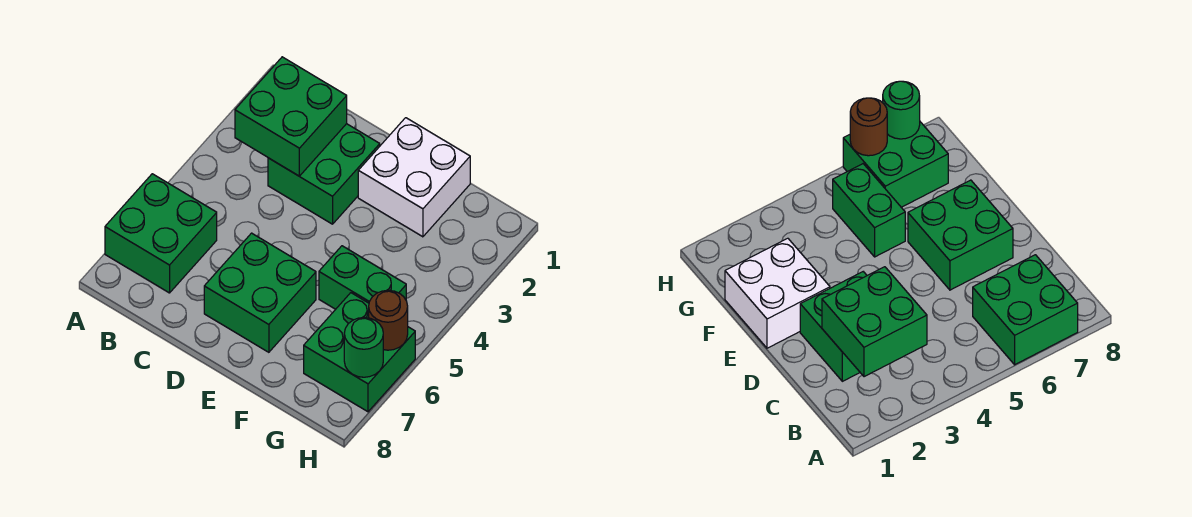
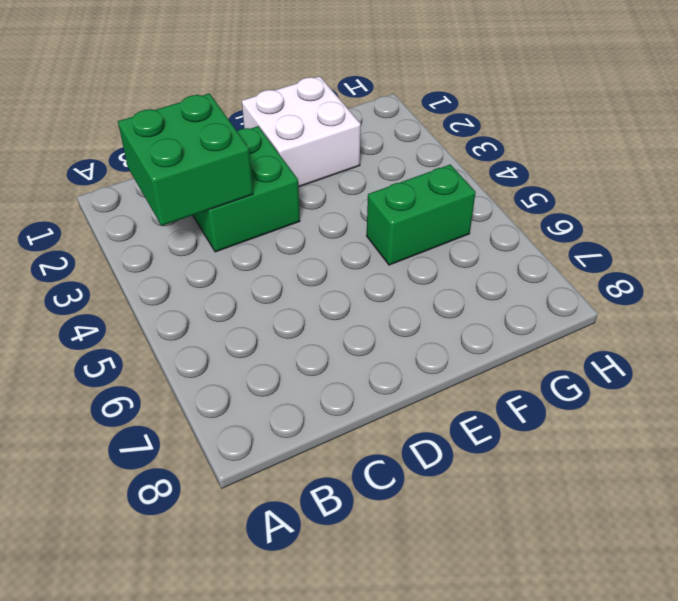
none -> green 2x2 brick [105,174,217,293]
none -> green 2x2 brick [204,233,316,352]

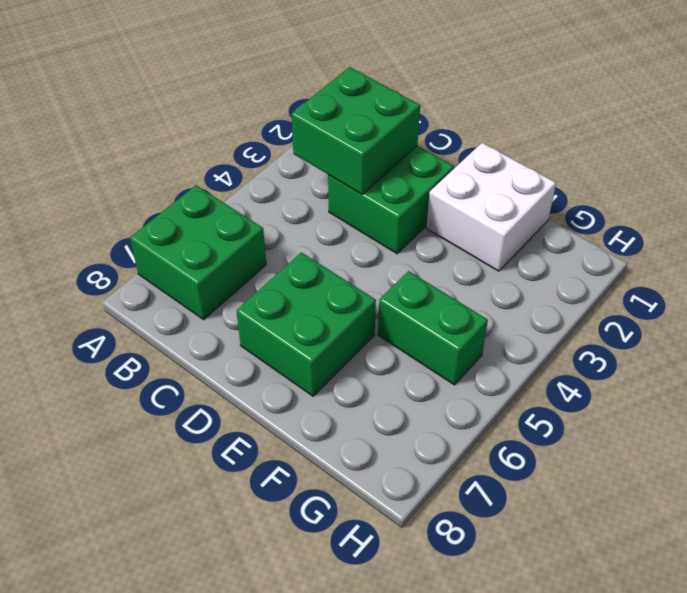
none -> green 2x2 brick [304,293,415,412]
none -> brown 1x1 round brick [369,290,408,350]

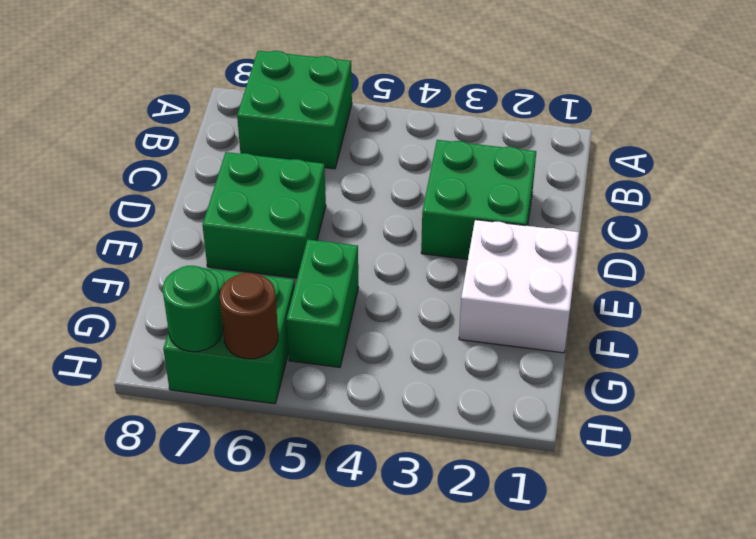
none -> green 2x2 brick [235,57,347,176]

